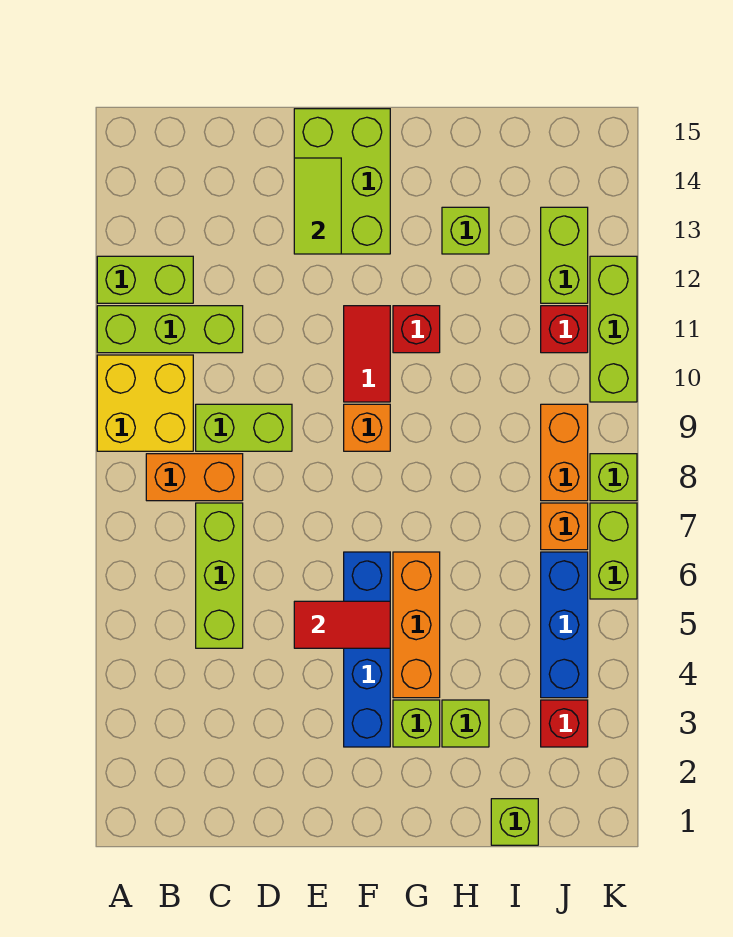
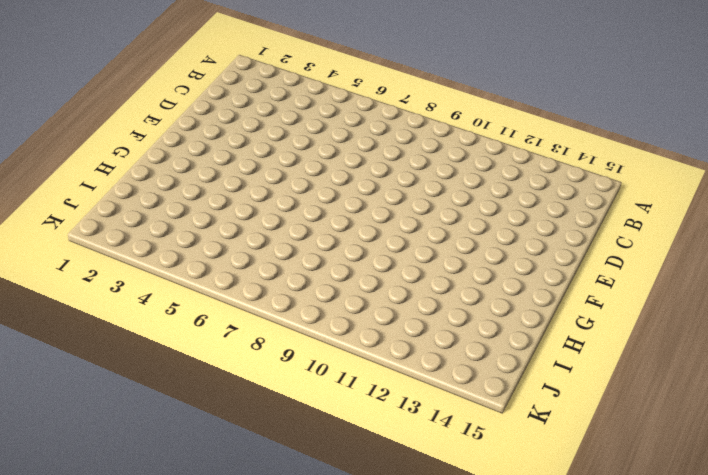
none -> yellow 2x2 brick [97,355,193,451]
none -> lime 1x3 brick [97,306,243,353]
none -> lime 1x2 brick [97,256,193,303]

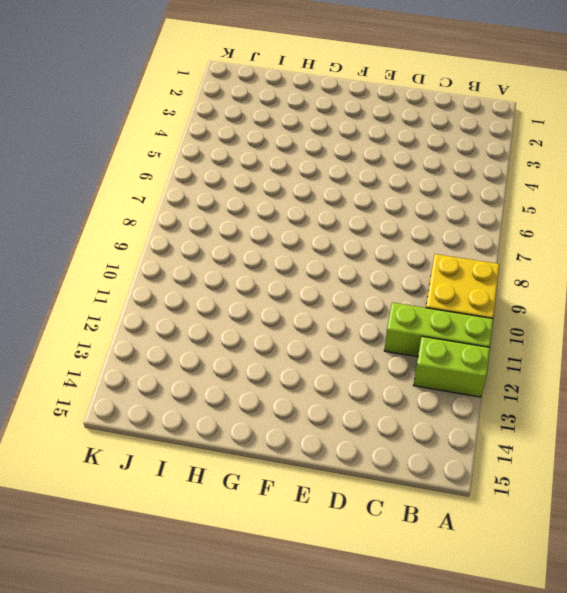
none -> orange 1x2 brick [146,454,243,501]
none -> lime 1x3 brick [196,503,243,648]
none -> lime 1x2 brick [196,404,292,451]

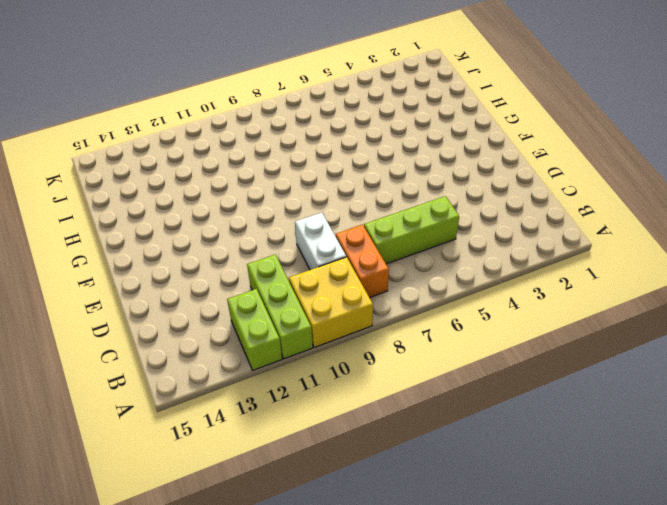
white 1x2 brick [295,213,346,270] -> lime 1x2 brick [196,404,292,451]
none -> lime 2x3 brick [294,109,390,254]
none -> blue 1x4 brick [344,552,390,747]
none -> orange 1x1 brick [344,404,390,451]

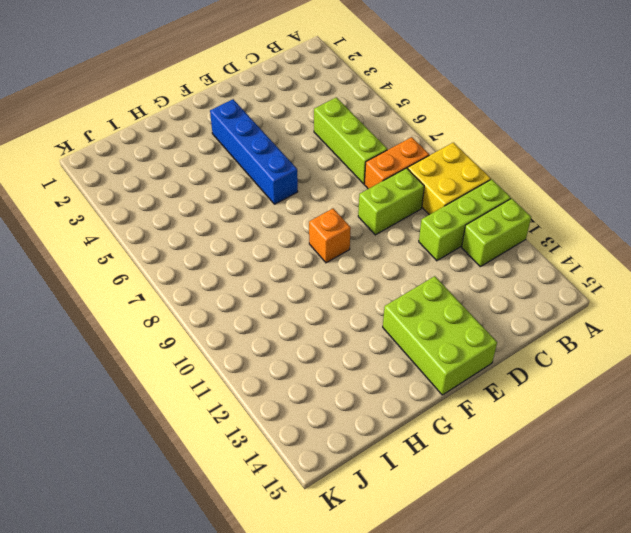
none -> red 1x2 tile [344,306,390,402]
none -> lime 1x1 brick [393,700,440,747]
none -> orange 1x3 brick [393,552,440,698]

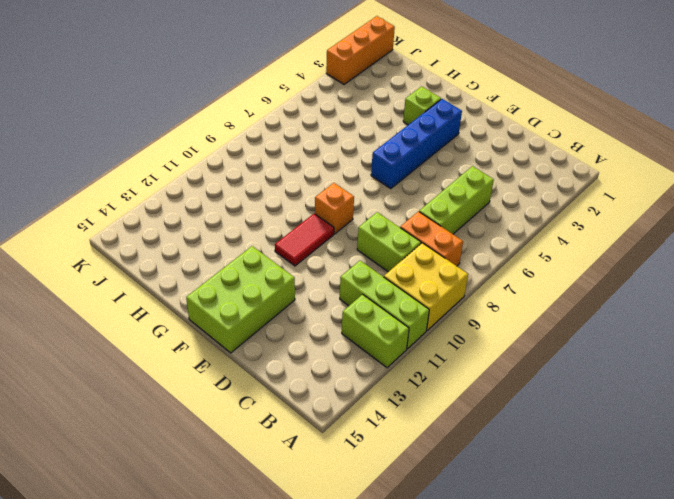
orange 1x3 brick [326,16,395,84] -> orange 1x3 brick moved to [393,552,440,698]
none -> red 1x1 brick [393,306,440,353]
none -> lime 1x1 brick [442,700,489,747]
none -> lime 1x1 brick [442,207,489,254]

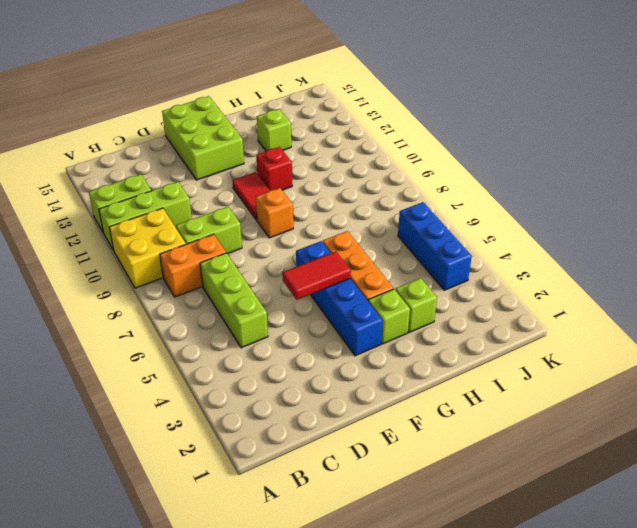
none -> lime 1x1 brick [491,799,538,845]
none -> red 1x1 brick [541,700,588,747]
none -> orange 1x1 brick [541,503,588,550]

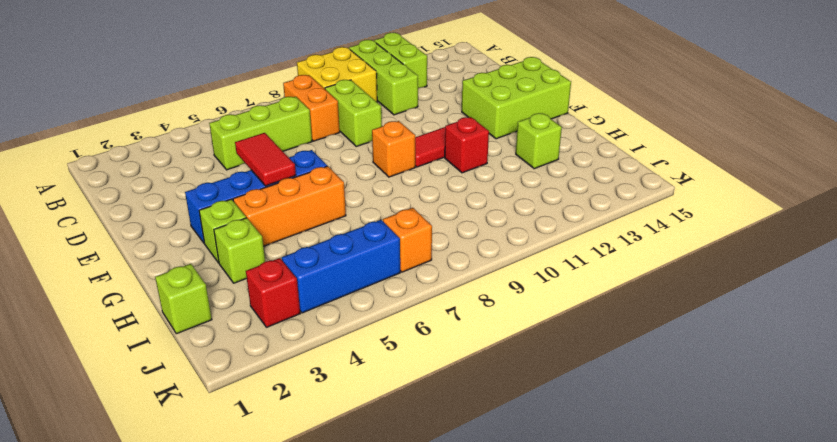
none -> orange 1x2 brick [541,404,588,501]
none -> red 1x1 brick [541,306,588,353]
none -> lime 1x2 brick [541,207,588,303]

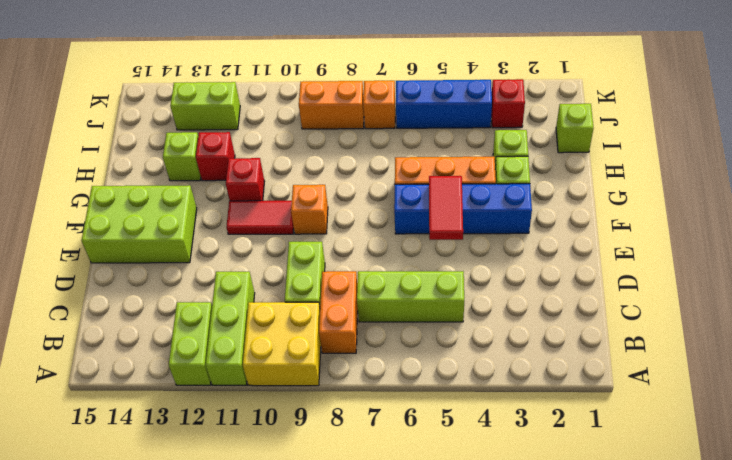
red 1x1 brick [196,132,235,181] -> red 1x1 brick moved to [541,306,588,353]
none -> lime 1x2 brick [590,503,637,599]
none -> lime 1x1 brick [590,454,637,501]
none -> lime 1x3 brick [590,256,637,402]

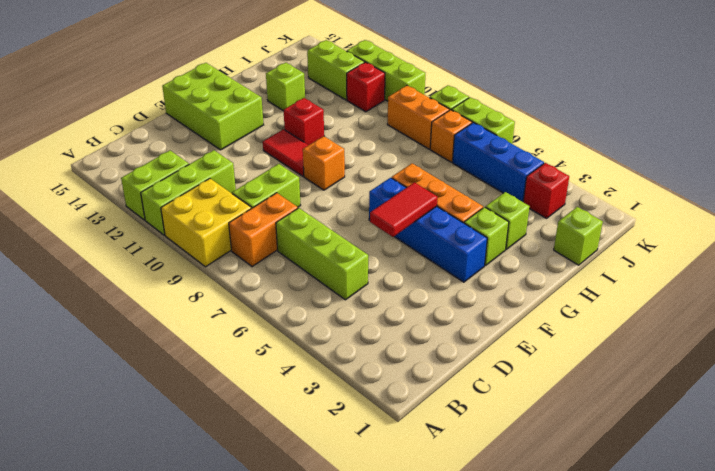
none -> lime 1x2 tile [294,158,341,254]

